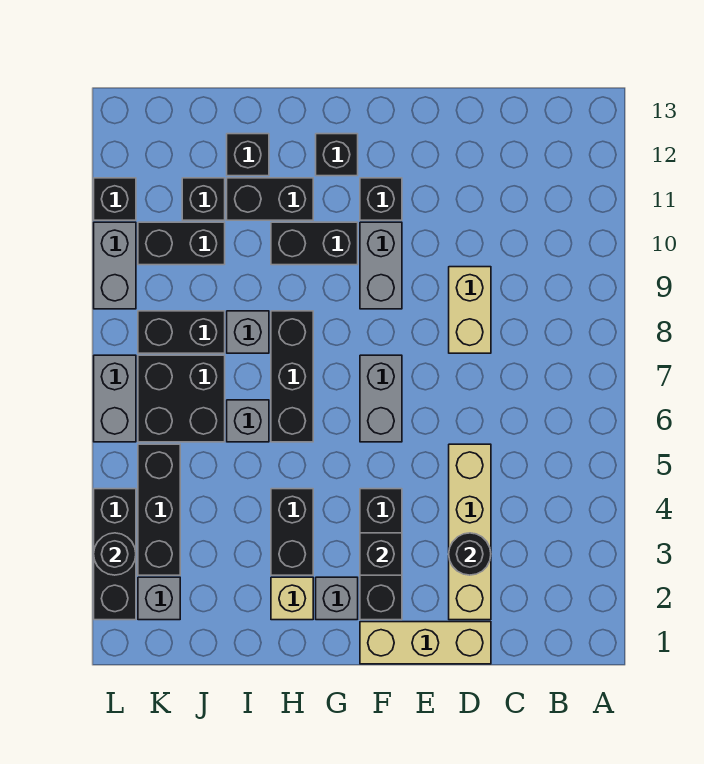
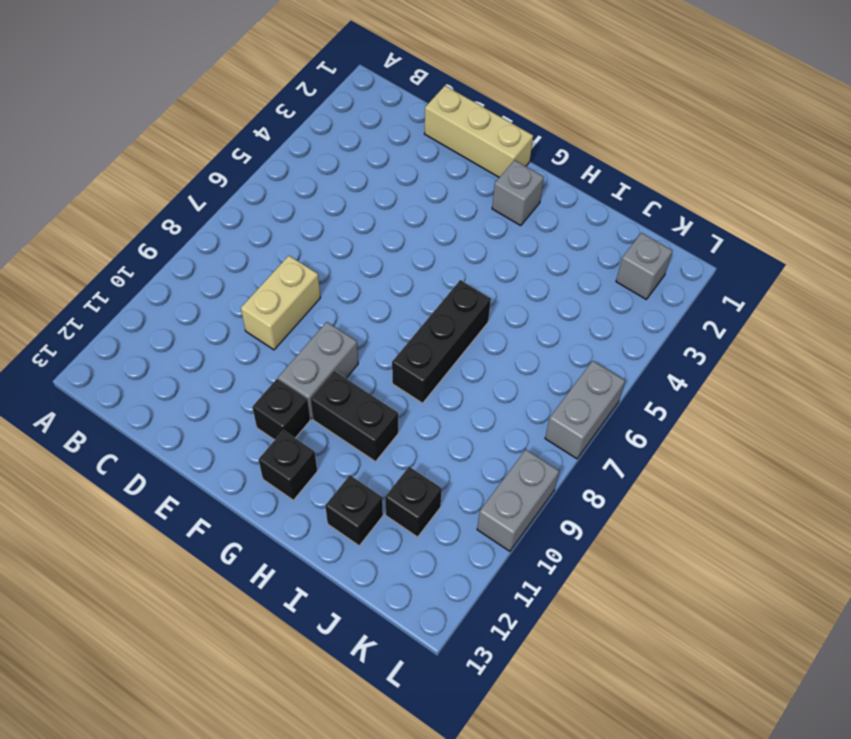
none -> tan 1x4 brick [449,444,491,620]
none -> black 1x3 brick [360,489,402,620]
none -> grey 1x2 brick [360,355,402,442]
none -> tan 1x1 brick [271,577,313,620]

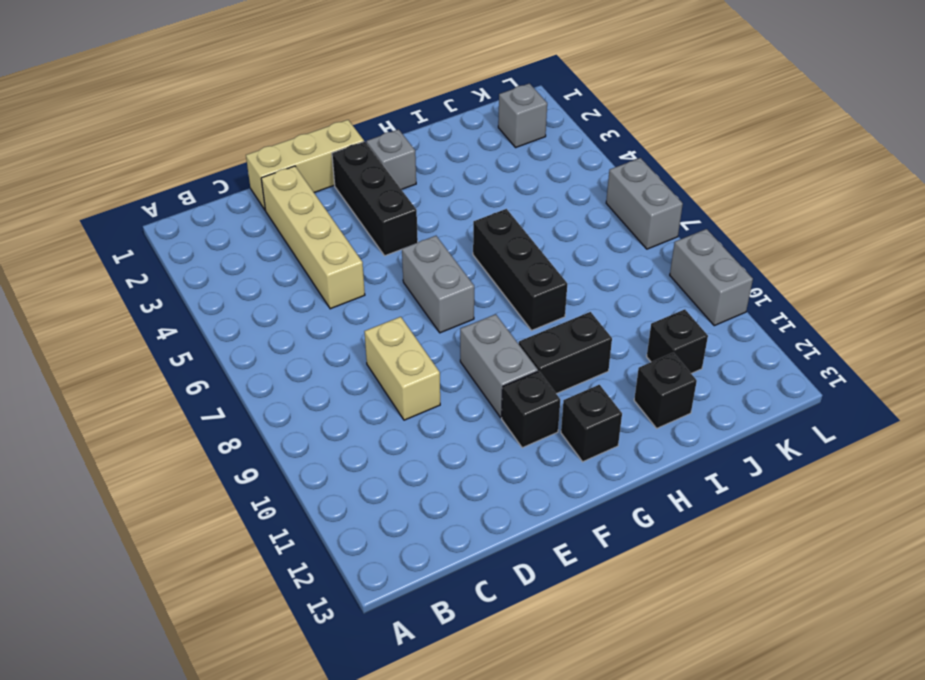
none -> tan 1x1 brick [271,577,313,620]
none -> black 1x2 brick [271,489,313,575]
none -> black 1x2 brick [227,178,313,220]
none -> grey 1x1 brick [227,400,269,442]

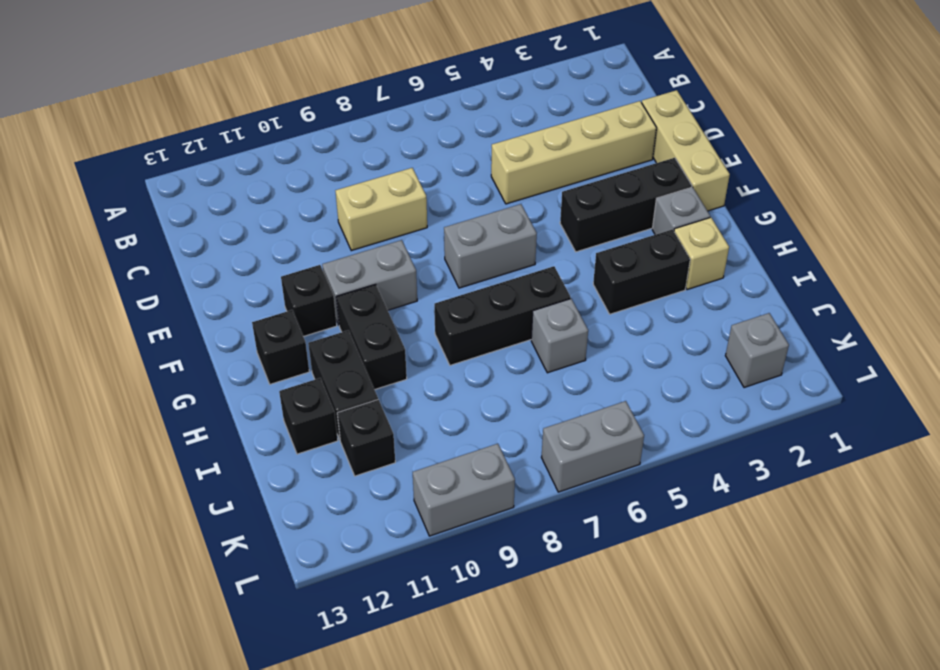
none -> grey 1x1 brick [227,311,269,353]
none -> black 2x2 brick [138,355,225,442]
none -> black 1x2 brick [138,311,225,353]
none -> black 1x2 brick [138,222,225,265]

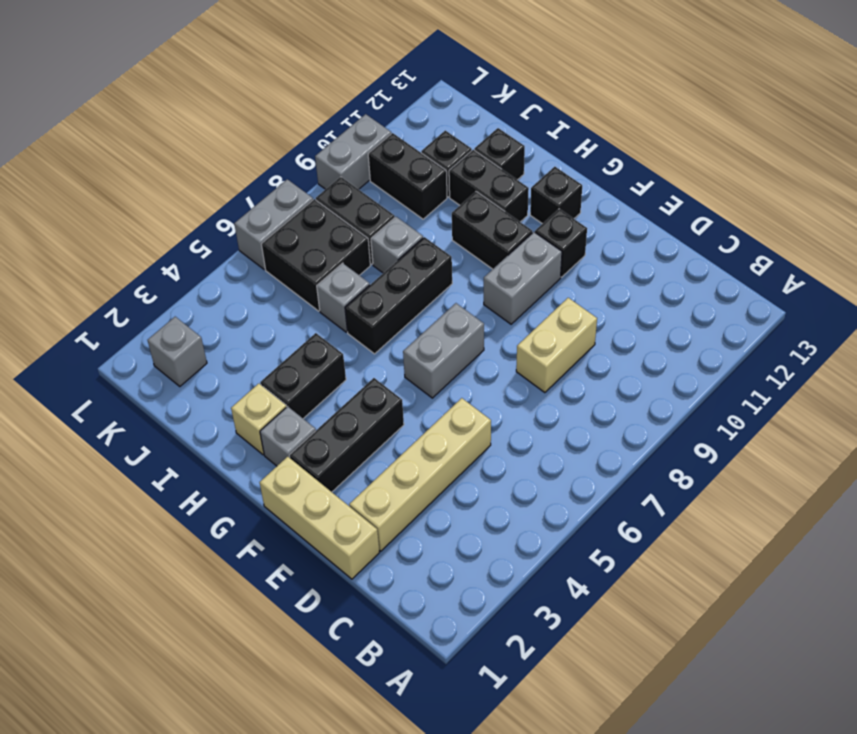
none -> black 1x3 brick [138,444,180,575]
none -> black 1x3 brick [94,489,136,620]
none -> black 1x1 brick [94,178,136,220]
none -> black 1x1 round brick [449,533,491,575]

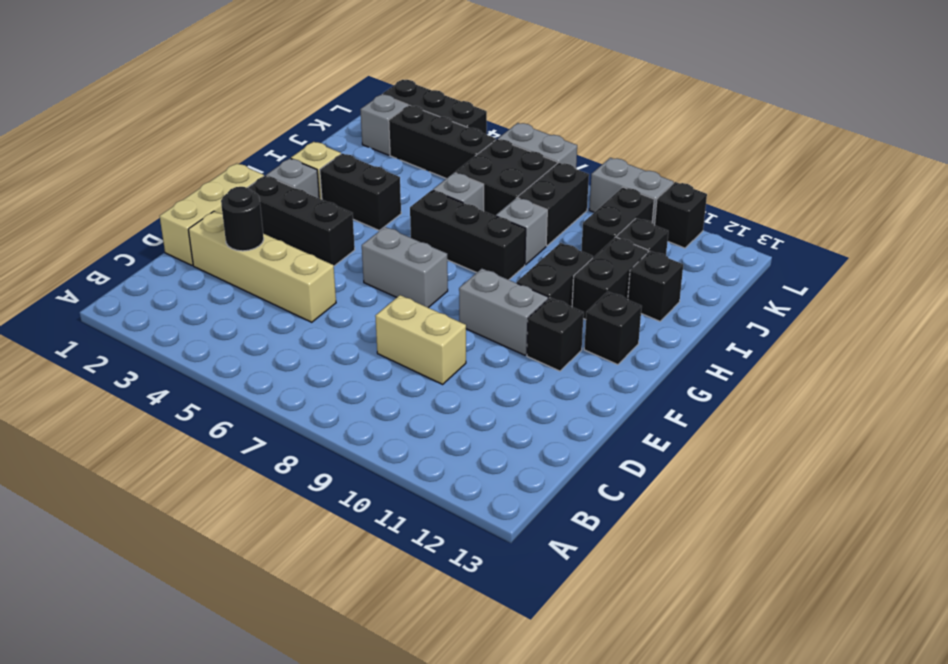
none -> black 1x1 brick [360,533,402,575]
none -> black 1x1 round brick [94,533,136,575]

